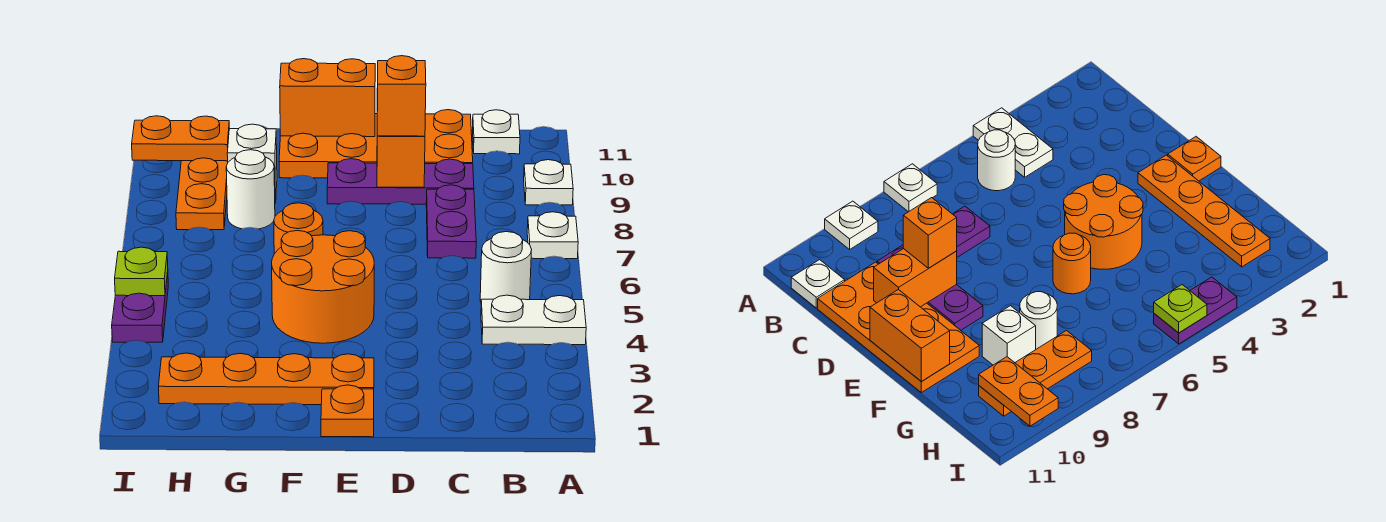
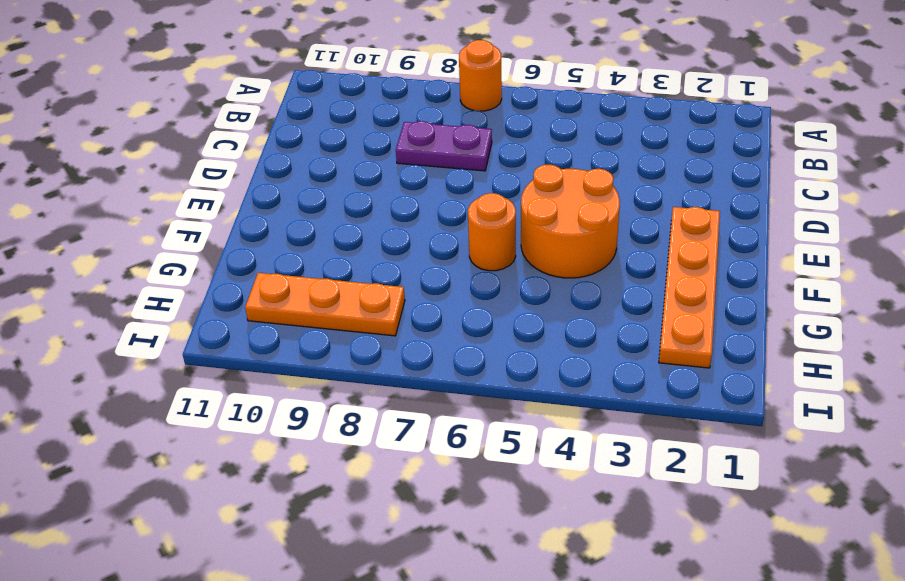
orange 1x1 round brick [459,40,502,111] -> white 1x1 plate [527,212,578,259]
none -> white 1x2 plate [481,295,586,345]
none -> white 1x1 plate [524,160,573,205]
none -> white 1x1 round brick [480,232,532,302]

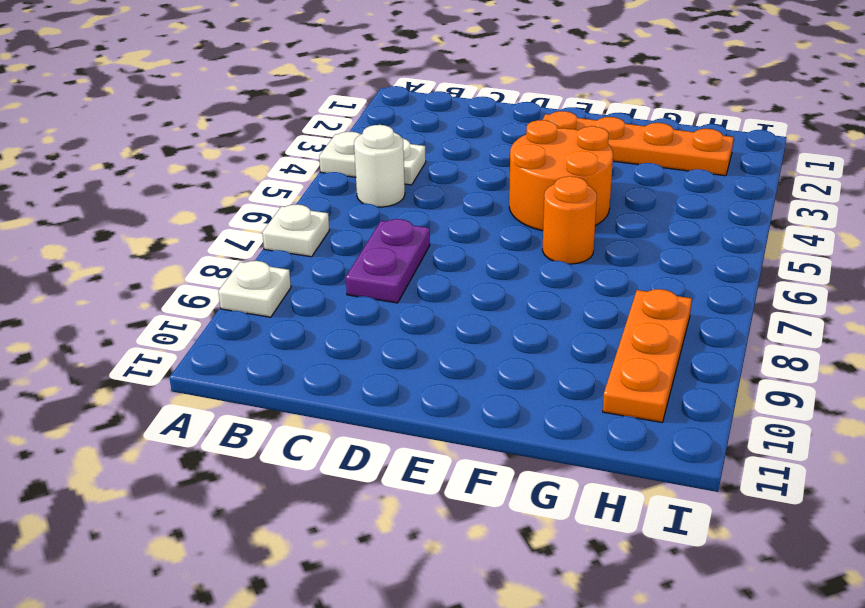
none -> white 1x1 plate [473,110,520,154]
none -> purple 1x3 plate [327,159,474,204]
none -> orange 2x4 plate [279,110,473,178]

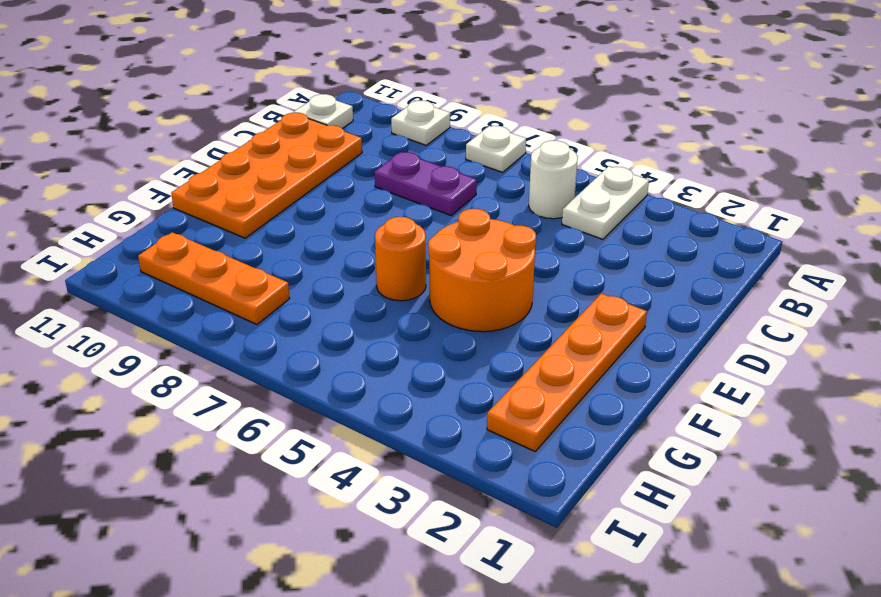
none -> purple 1x3 plate [327,159,474,204]
none -> orange 1x1 plate [321,385,374,437]
none -> white 1x1 round brick [226,150,275,229]

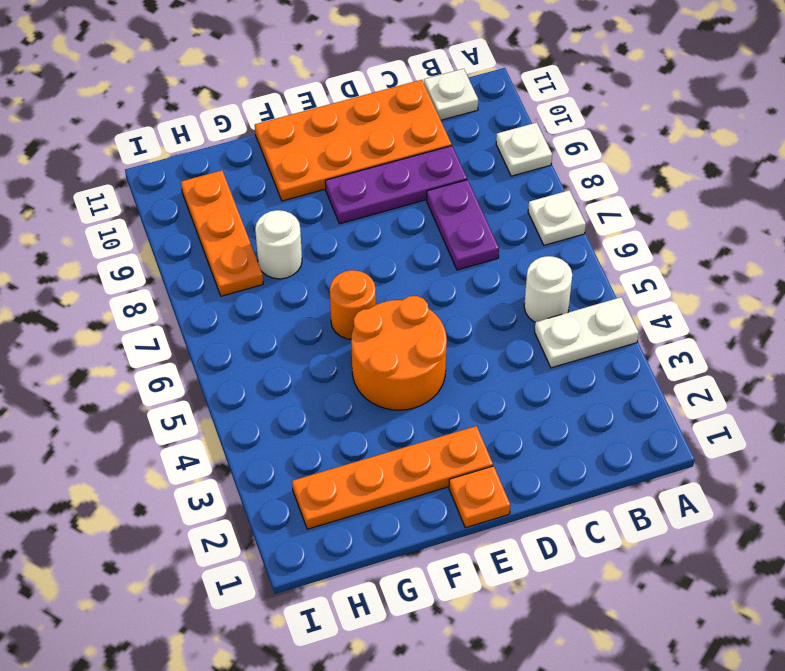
none -> white 1x1 brick [227,124,277,203]
none -> purple 1x2 plate [112,272,168,342]
none -> orange 1x2 brick [377,88,425,187]

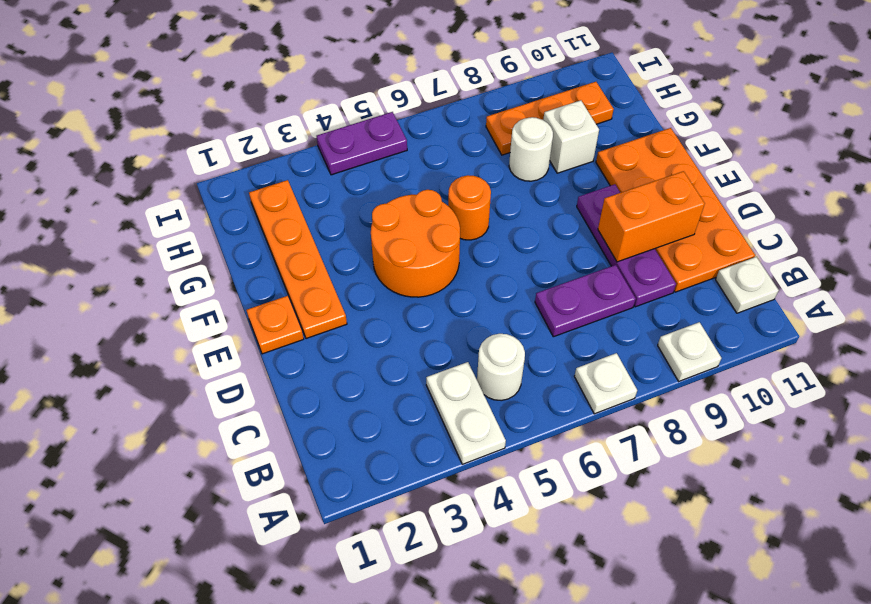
none -> orange 1x2 brick [280,59,375,137]
none -> orange 1x2 plate [132,116,229,161]
none -> lime 1x1 plate [115,247,168,296]

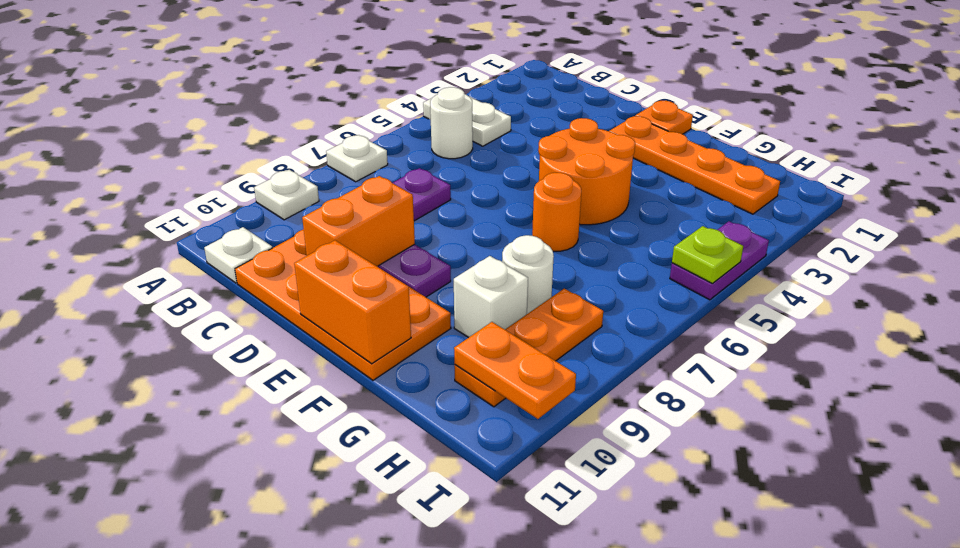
none -> orange 1x1 brick [377,56,426,136]

